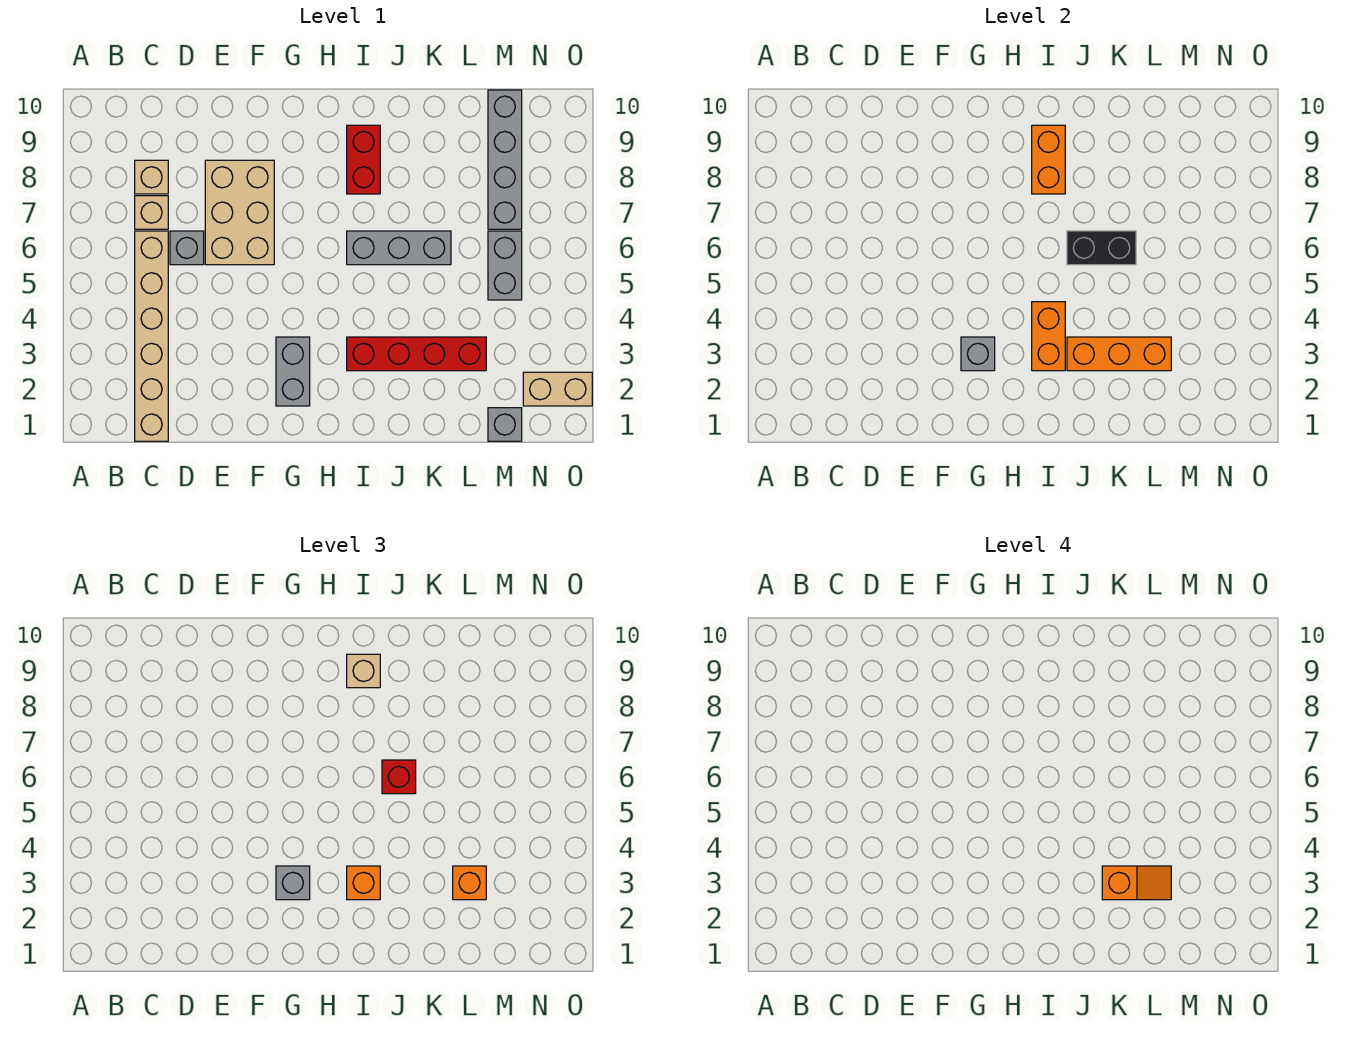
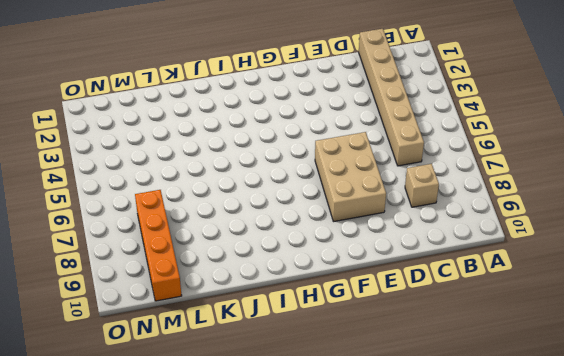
orange 1x4 brick [135,190,182,301] -> grey 1x4 brick [488,90,522,229]
none -> tan 1x1 brick [135,196,168,229]
none -> grey 1x1 brick [170,231,204,265]
none -> grey 1x2 brick [276,337,310,406]

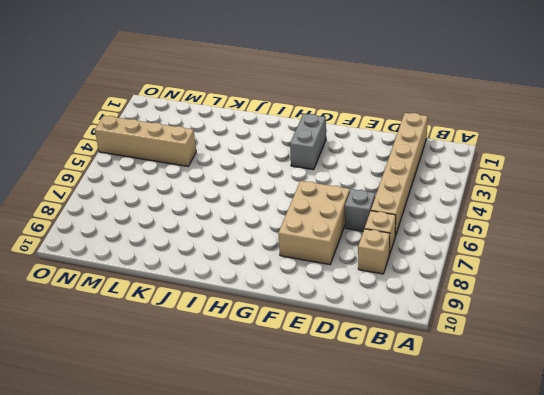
tan 1x4 brick [95,116,196,166] -> none
none -> red 1x4 brick [347,337,486,371]
none -> grey 1x3 brick [347,231,451,265]
none -> red 1x2 brick [347,125,380,194]

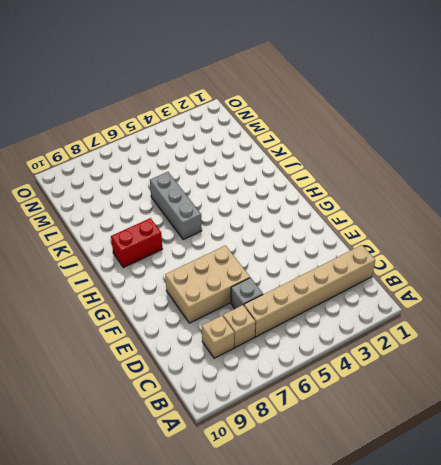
none -> grey 1x2 brick [276,337,310,406]
none -> red 1x4 brick [347,337,486,371]
none -> grey 1x1 brick [488,408,522,441]

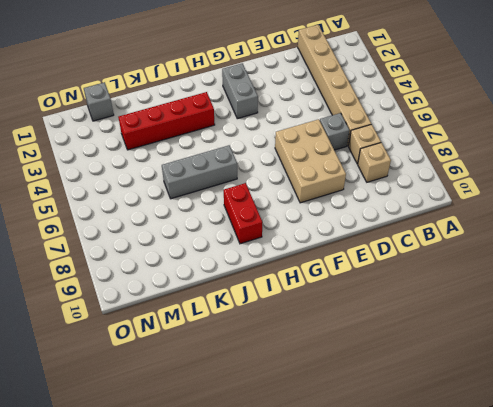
none -> grey 1x2 brick [488,231,522,300]
none -> grey 1x4 brick [488,90,522,229]
none -> tan 1x2 brick [523,372,592,406]

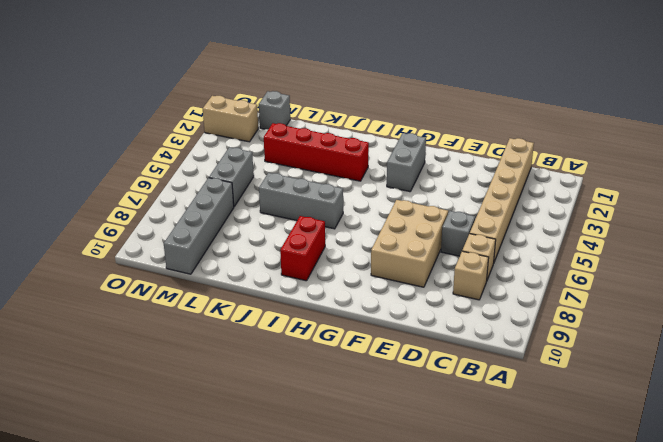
none -> grey 1x1 brick [961,337,995,371]
none -> orange 1x2 brick [1032,302,1065,371]
none -> orange 1x2 brick [1032,125,1065,194]

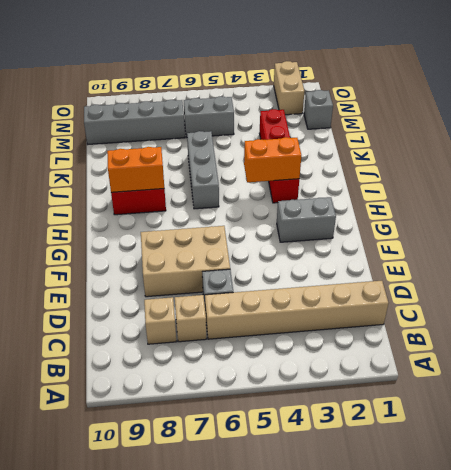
none -> grey 1x1 brick [961,337,995,371]
none -> orange 1x3 brick [1067,337,1171,371]
none -> black 1x2 brick [1067,231,1136,265]

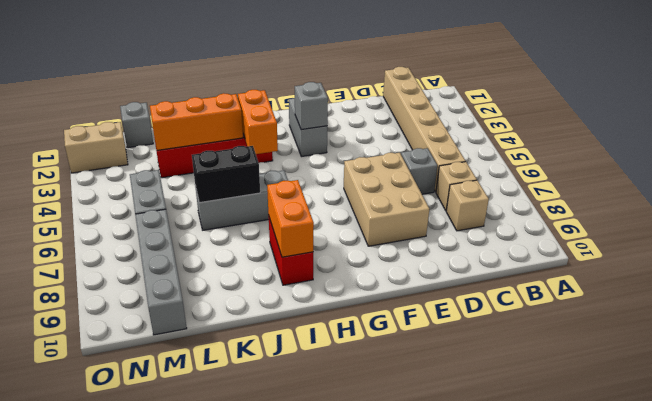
none -> grey 1x1 brick [276,866,310,900]
none -> orange 1x1 brick [347,866,380,900]
none -> tan 1x1 brick [347,654,380,688]

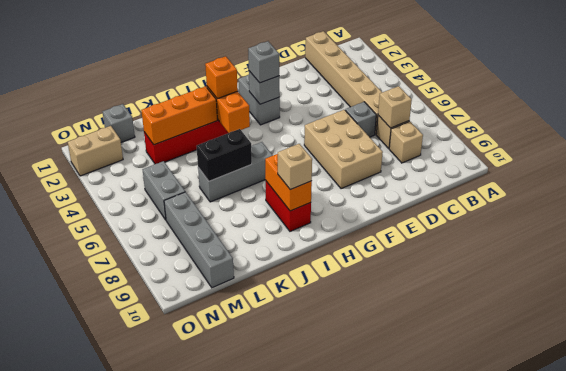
tan 1x1 brick [378,86,412,128] -> none
none -> red 1x1 brick [382,760,416,794]
none -> orange 1x1 brick [453,866,486,900]
none -> orange 1x2 slope [1102,866,1171,900]

